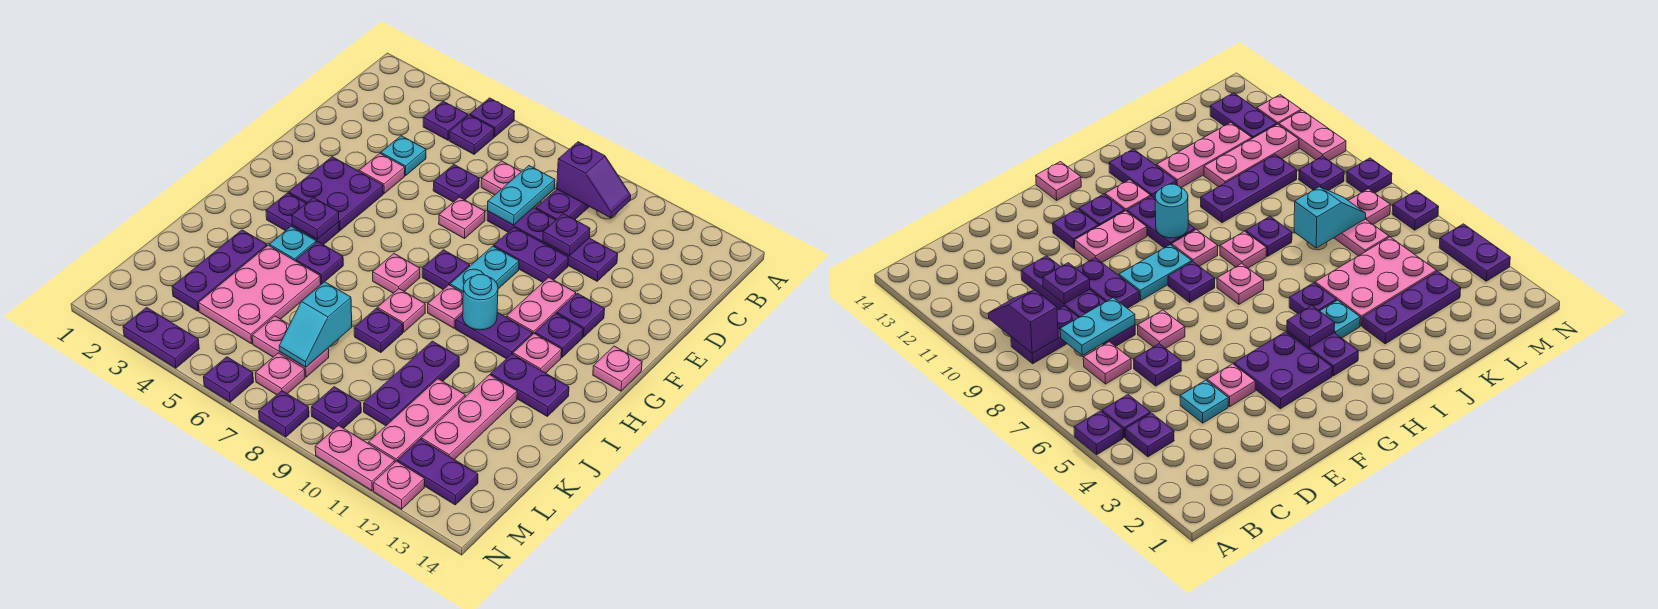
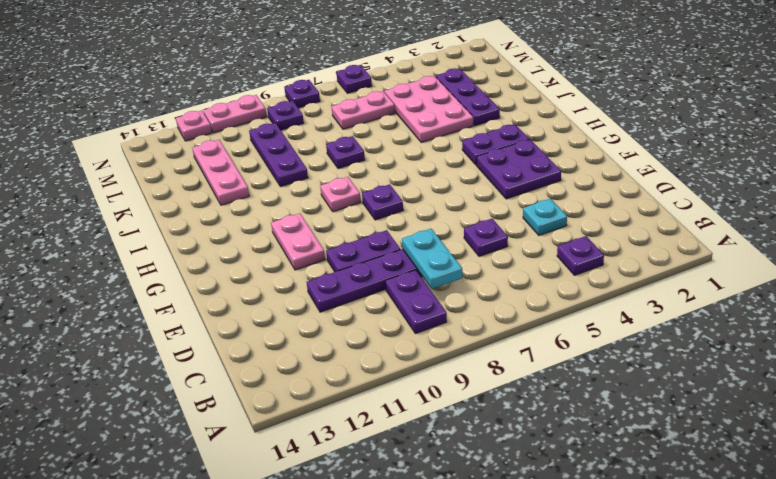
none -> purple 1x1 plate [470,98,515,137]
none -> purple 1x1 plate [449,115,494,154]
none -> pink 1x1 plate [481,161,521,195]
none -> pink 1x1 plate [359,153,405,193]

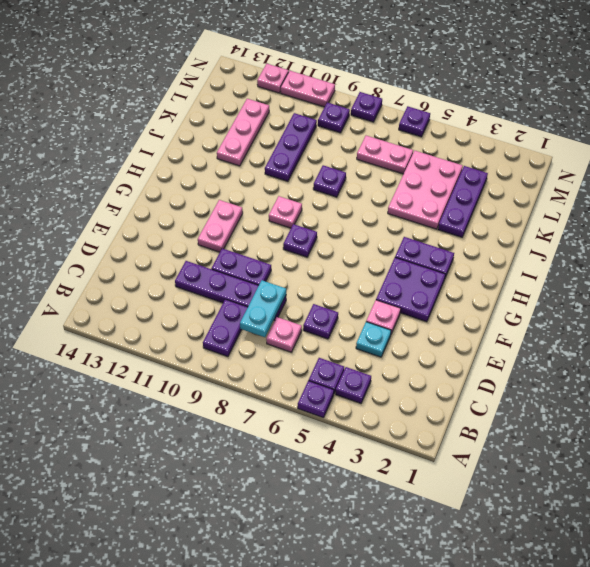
none -> pink 1x1 plate [439,197,485,239]
none -> cyan 1x2 plate [450,246,519,292]
none -> purple 1x1 plate [557,293,605,337]
none -> purple 1x1 plate [535,313,583,357]

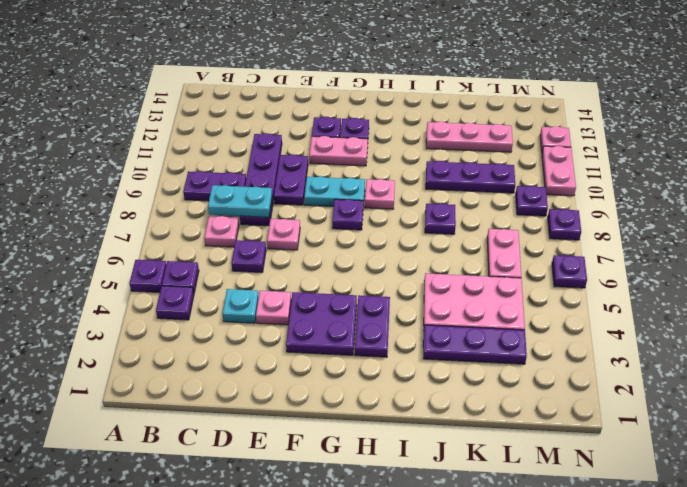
none -> pink 1x1 plate [593,346,642,391]
none -> pink 1x1 plate [373,254,420,293]
none -> purple 1x2 plate [456,312,533,359]
none -> pink 1x1 plate [513,334,562,373]

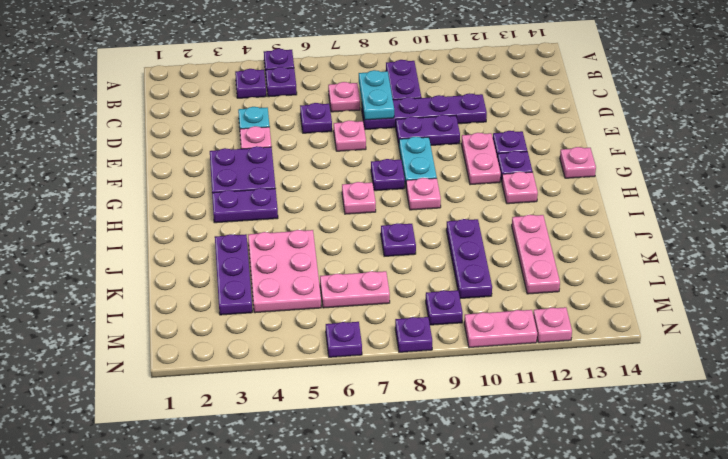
none -> purple 1x2 plate [456,312,533,359]
none -> cyan 1x1 plate [269,226,316,261]
none -> purple 1x1 plate [296,242,343,284]
none -> pink 1x1 plate [377,289,425,332]

